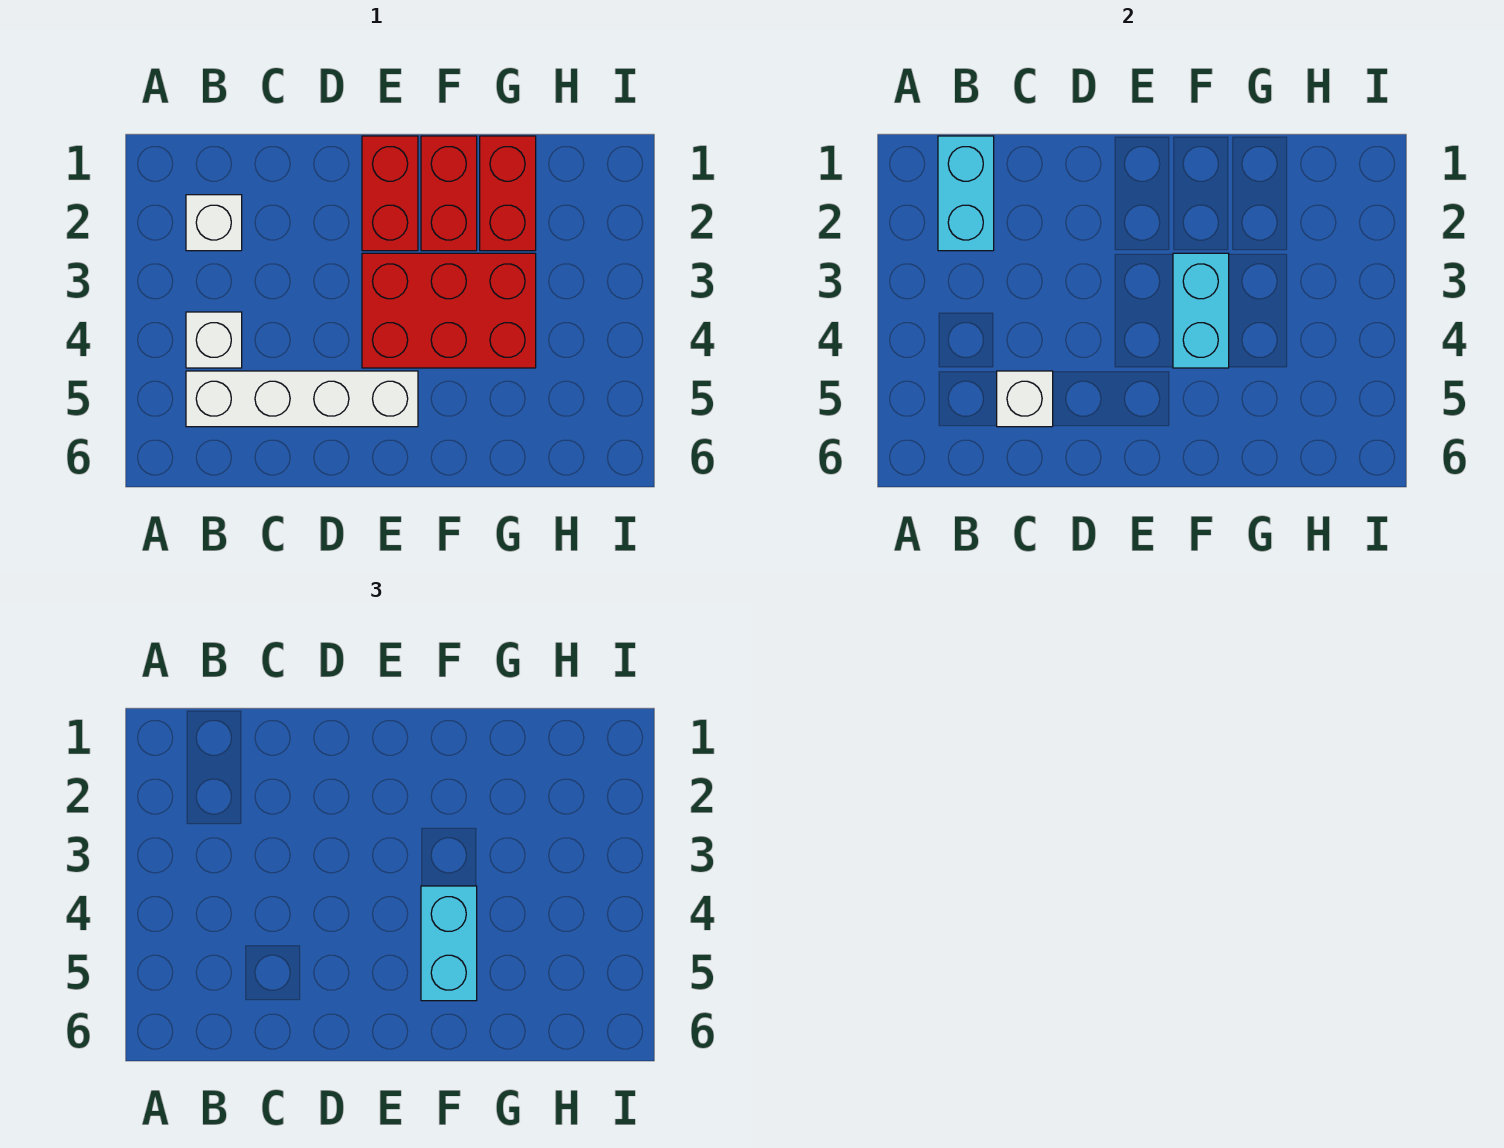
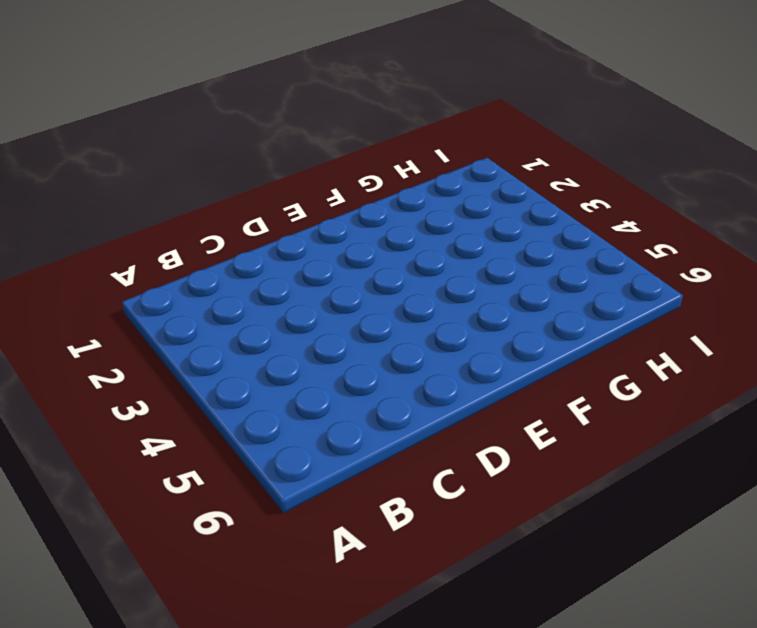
none -> white 1x1 brick [186,195,242,251]
none -> white 1x1 brick [186,312,242,368]

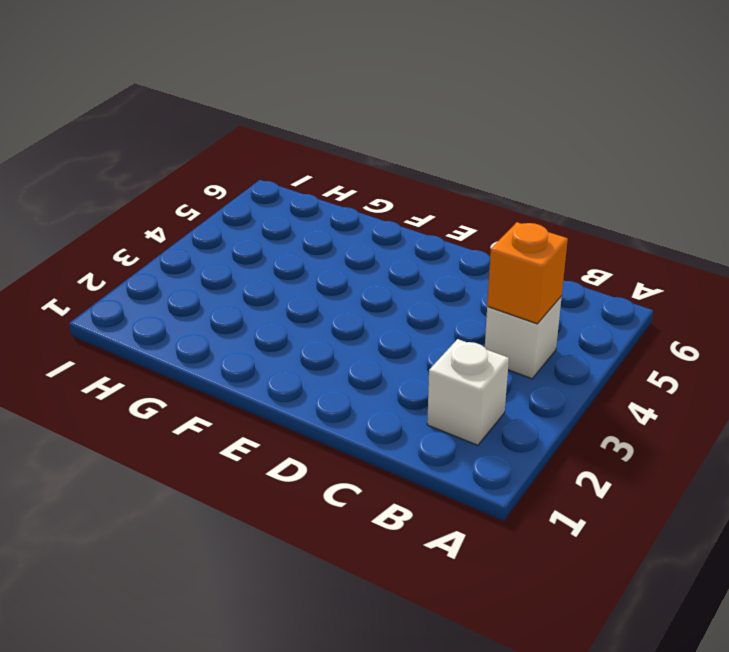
orange 1x1 brick [487,222,568,324] -> none
none -> white 1x4 brick [186,371,418,427]
none -> red 1x2 brick [362,136,418,251]

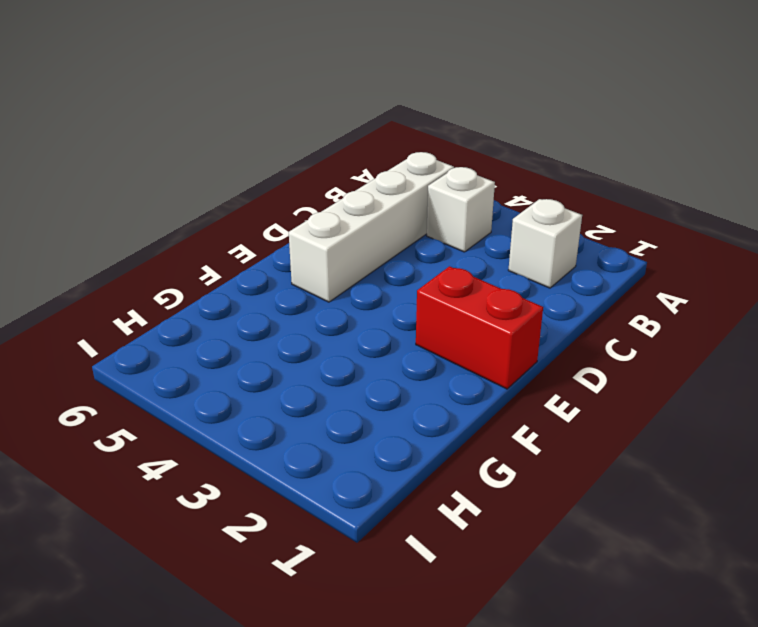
none -> red 2x3 brick [362,253,536,368]
none -> red 1x2 brick [421,136,477,251]

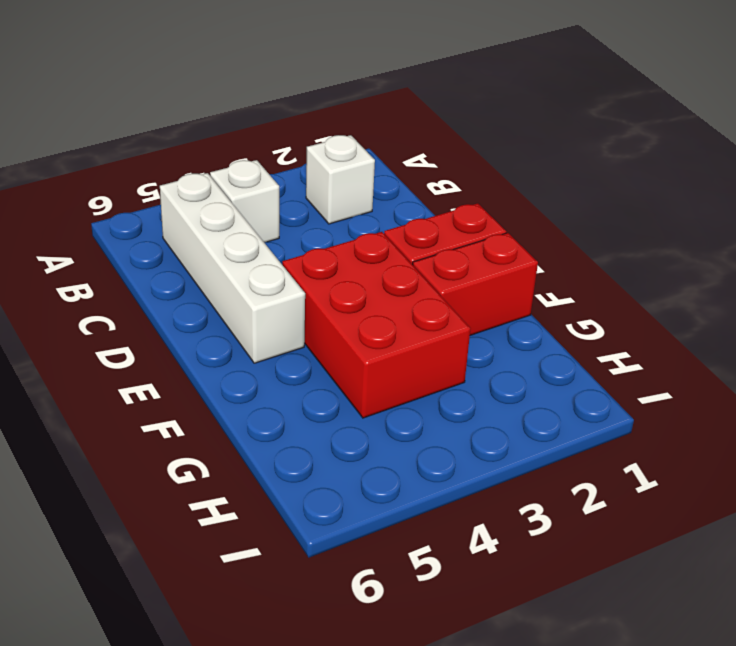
none -> red 1x2 brick [480,136,536,251]
none -> cyan 1x2 brick [938,136,994,251]

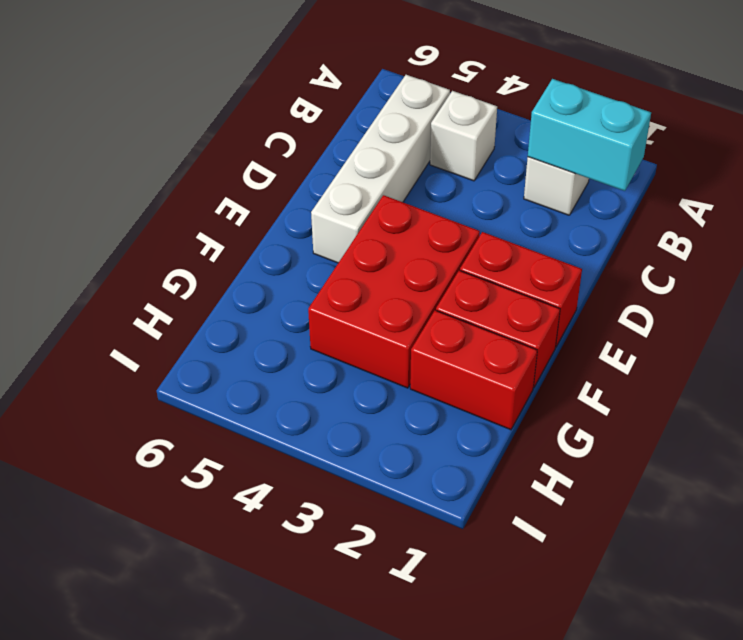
none -> white 1x1 brick [997,371,1053,427]
none -> cyan 1x2 brick [1173,253,1229,368]

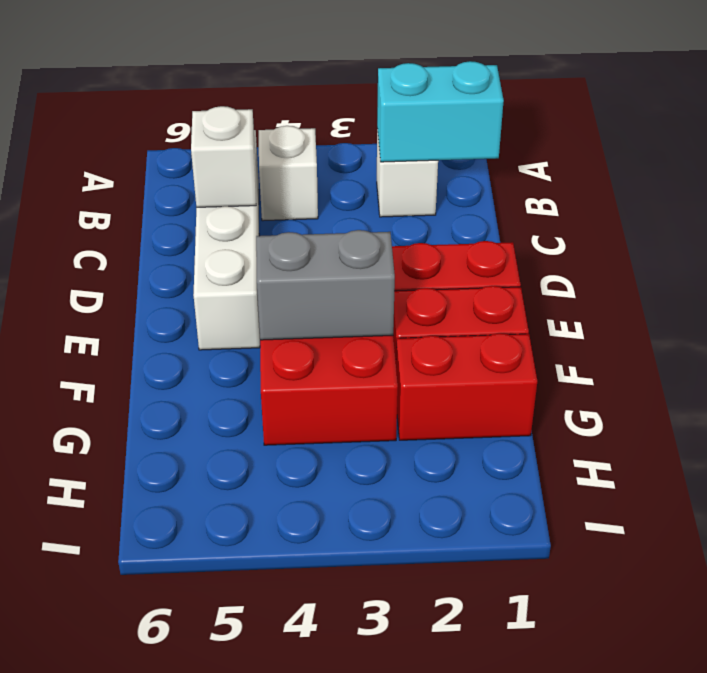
grey 1x2 brick [256,230,395,340] -> cyan 1x2 brick [1173,253,1229,368]
none -> cyan 1x2 brick [421,886,477,1001]

